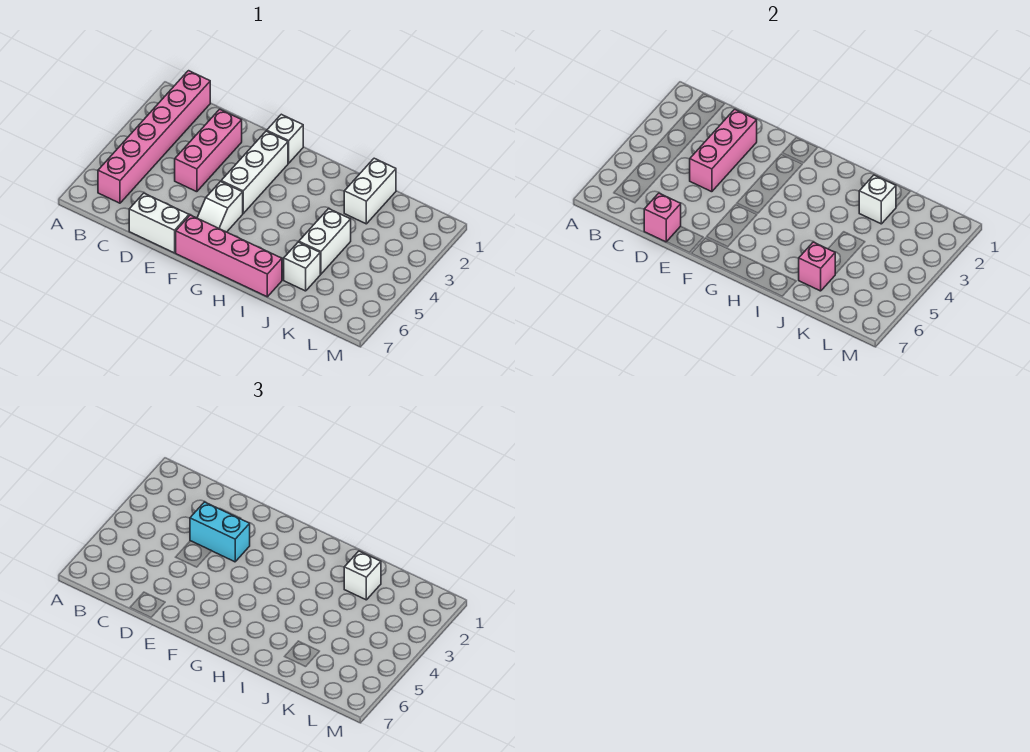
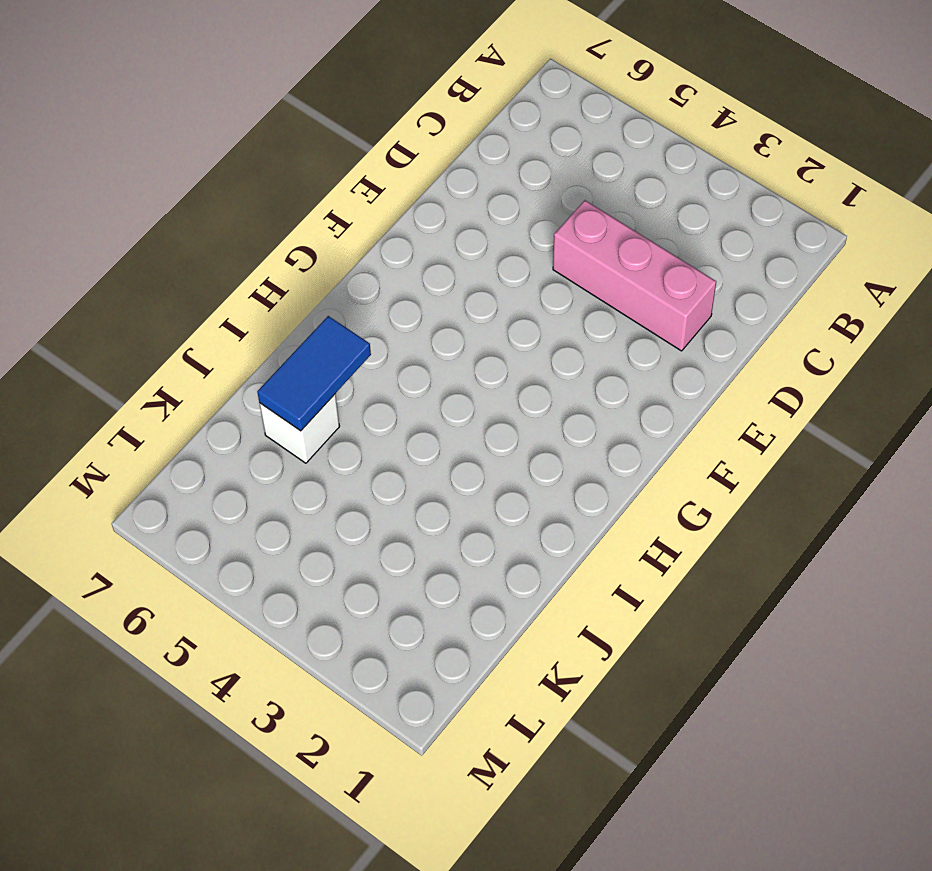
blue 1x2 tile [257,316,371,431] -> pink 1x1 brick [799,242,835,291]
none -> pink 1x6 brick [98,71,210,203]
none -> white 1x2 brick [129,193,189,253]
none -> white 1x1 brick [267,114,303,163]

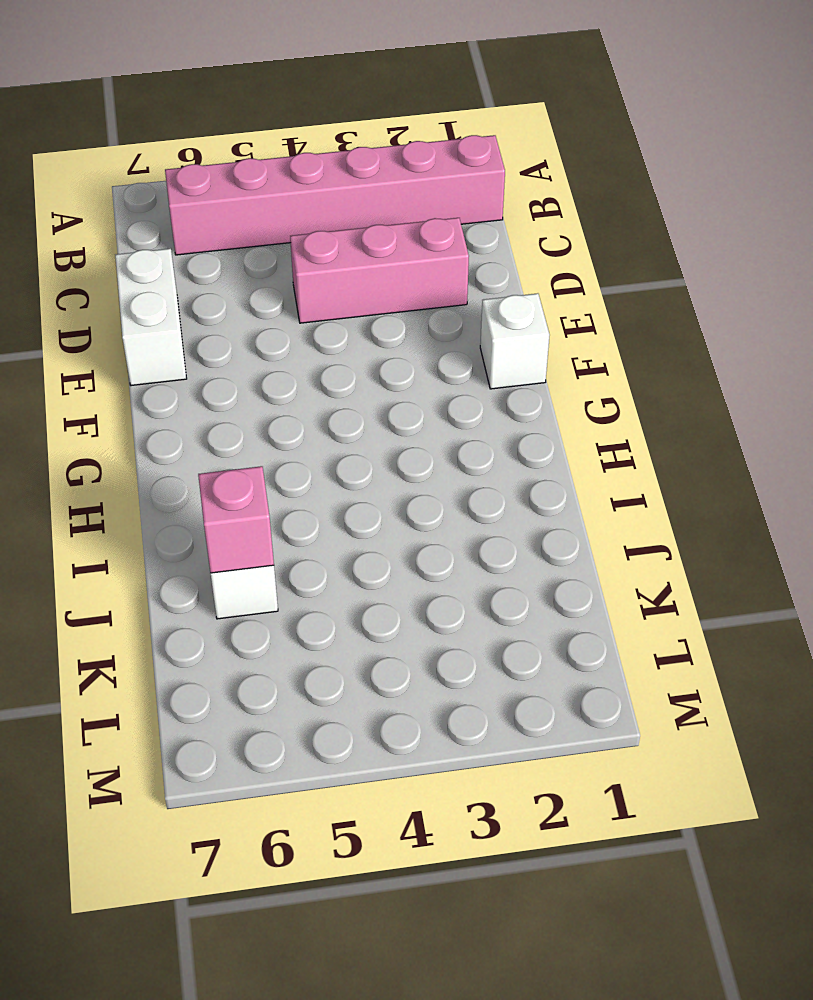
none -> white 1x3 brick [221,131,288,213]
none -> white 1x2 slope [197,182,243,232]
none -> pink 1x4 brick [176,215,282,297]

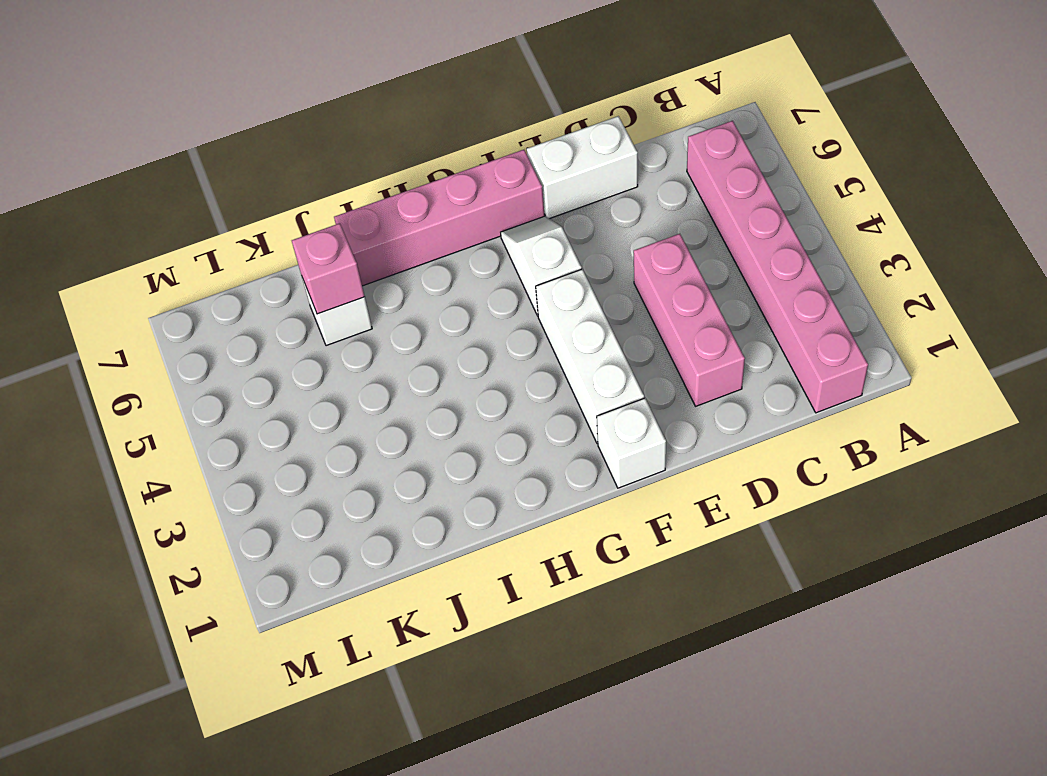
none -> white 1x2 brick [344,158,396,224]
none -> white 1x2 brick [299,209,351,274]
none -> pink 1x3 brick [690,109,757,192]

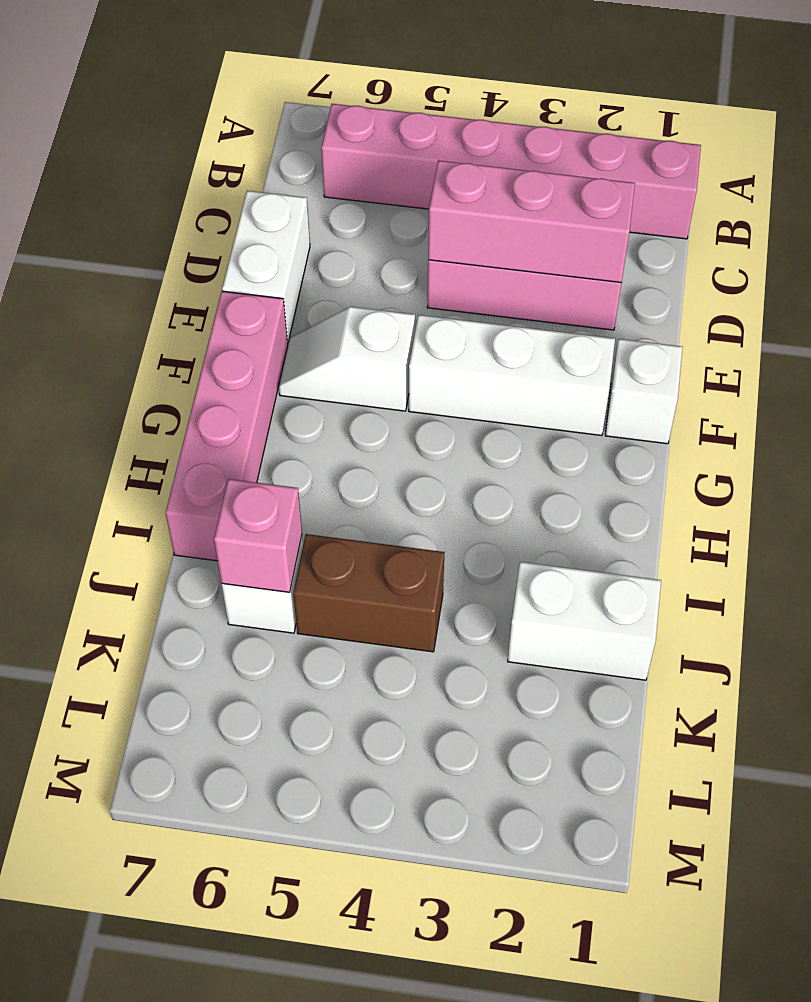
brown 1x2 brick [293,534,444,652] -> white 1x2 brick [299,209,351,274]
none -> pink 1x1 brick [644,193,681,242]
none -> white 1x1 brick [859,175,896,224]
none -> cyan 1x2 brick [190,502,250,562]

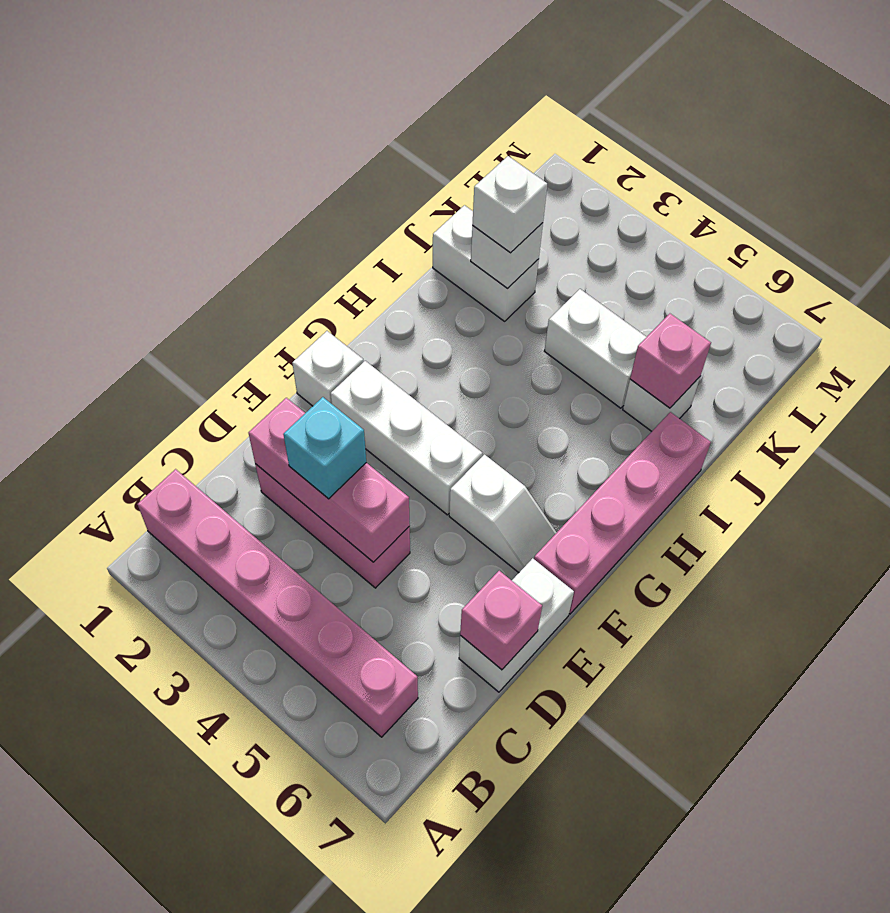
cyan 1x1 brick [283,397,366,499] -> cyan 1x2 brick [190,502,250,562]

